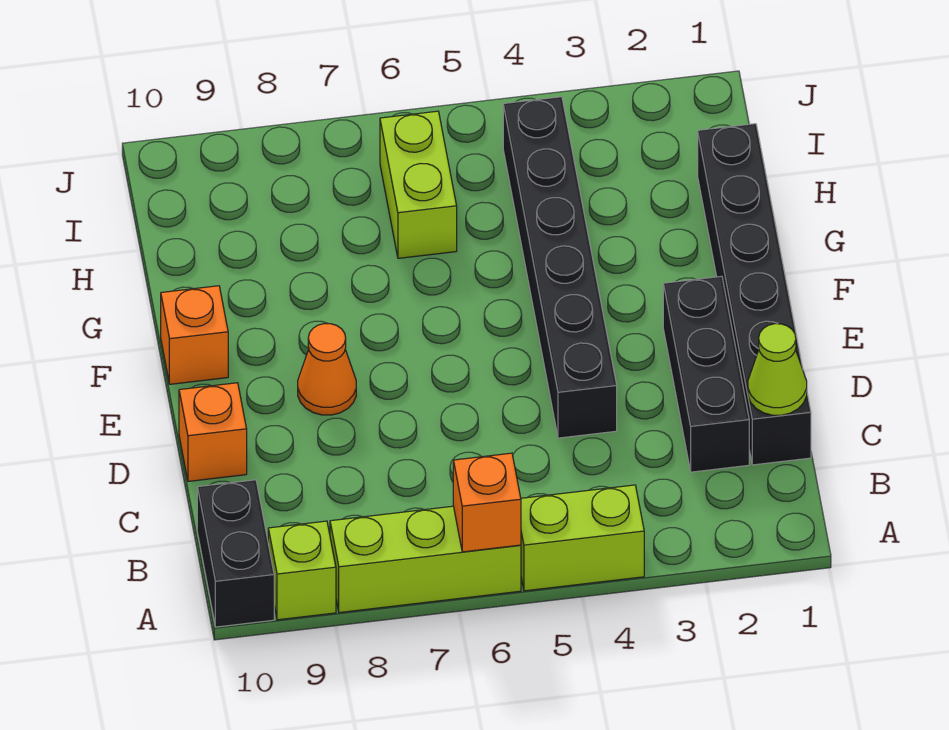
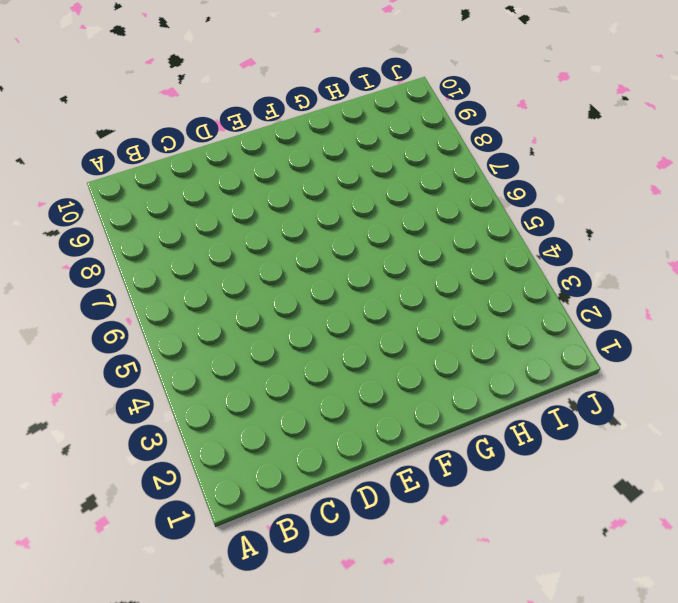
none -> lime 1x2 brick [521,485,644,591]
none -> lime 1x3 brick [330,506,521,613]
none -> lime 1x1 brick [268,521,336,620]

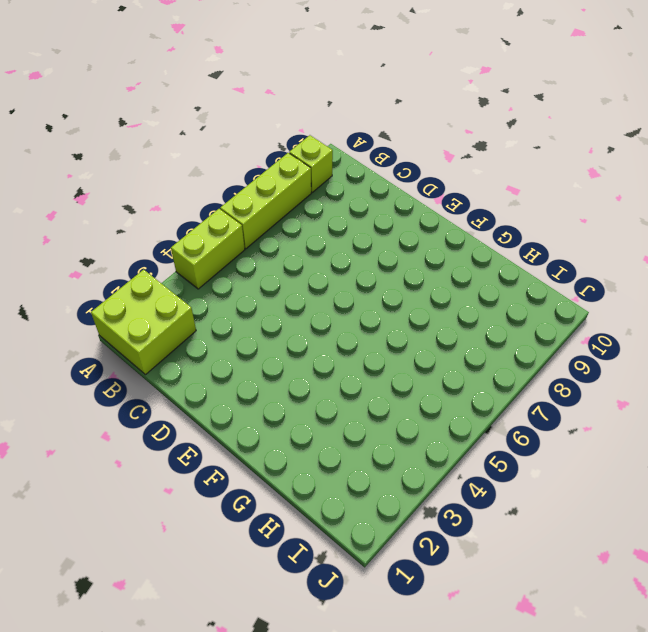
lime 2x2 brick [91,270,196,375] -> none
none -> black 1x2 brick [197,480,274,627]
none -> black 1x6 brick [698,124,811,465]
none -> black 1x3 brick [663,276,749,472]

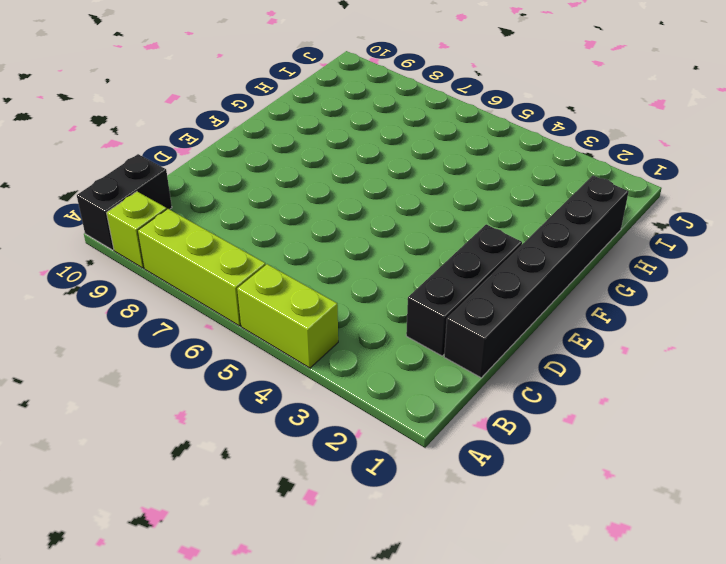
none -> black 1x6 brick [503,97,617,438]
none -> orange 1x1 brick [179,383,247,481]
none -> orange 1x1 cone [298,324,356,415]

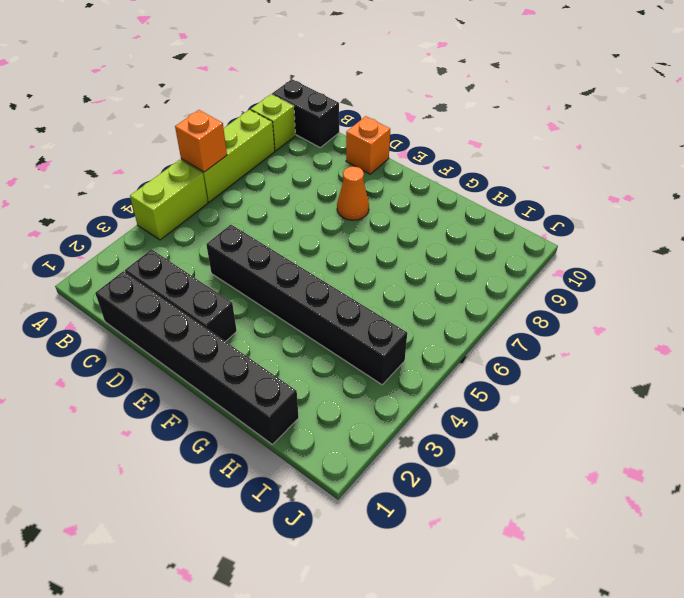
none -> orange 1x1 brick [161,286,228,384]
none -> lime 1x2 brick [380,111,457,258]
none -> lime 1x1 cone [748,324,807,415]

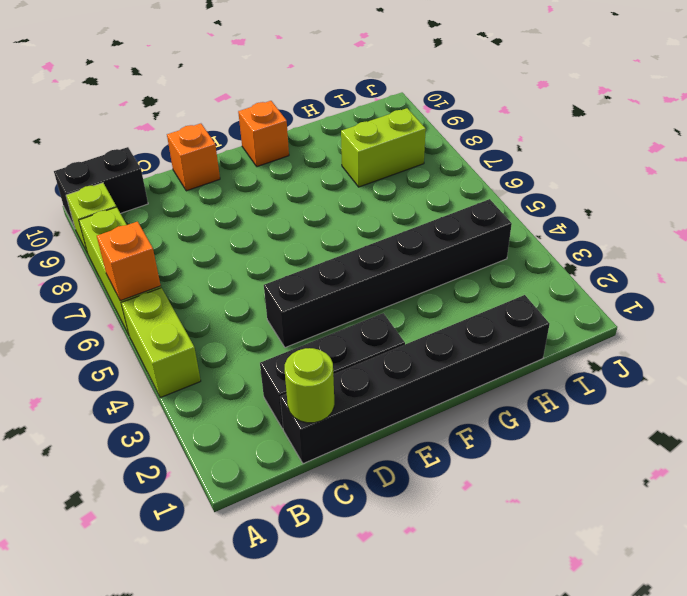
lime 1x1 round brick [285,348,334,423] -> lime 1x1 cone [748,324,807,415]
lime 1x2 brick [341,108,426,187] -> lime 1x2 brick moved to [380,111,457,258]
none -> orange 1x1 cone [298,324,356,415]

